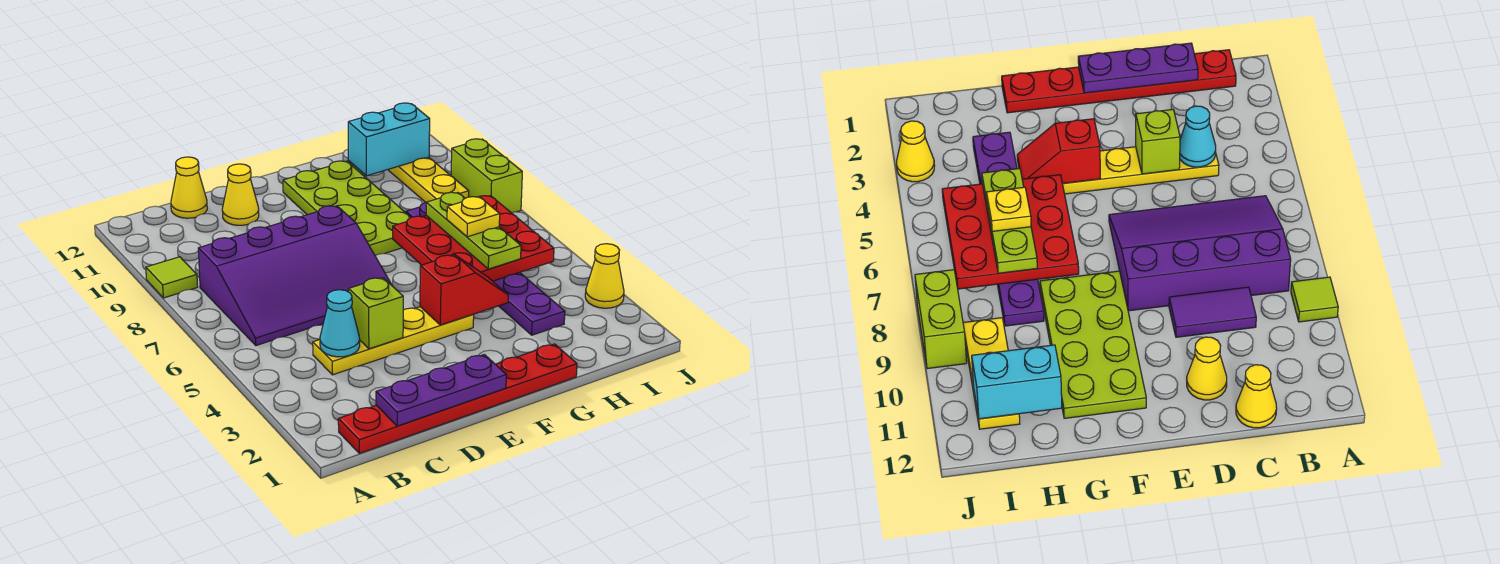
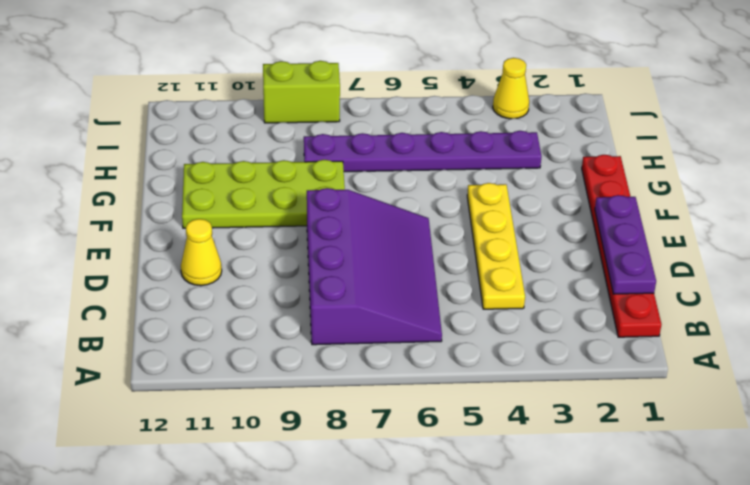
none -> lime 1x1 tile [146,257,198,298]
none -> purple 1x2 tile [1169,287,1256,337]
none -> yellow 1x1 cone [171,157,207,218]

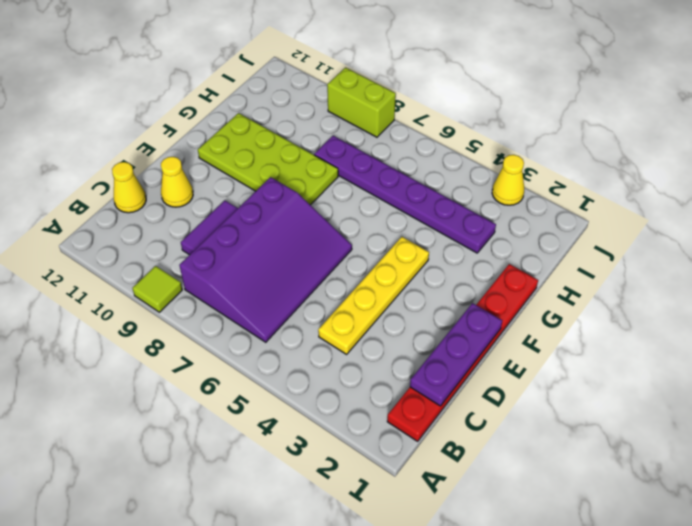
none -> yellow 1x3 plate [388,157,469,202]
none -> cyan 1x1 cone [320,290,360,357]
none -> lime 1x1 brick [349,278,403,349]

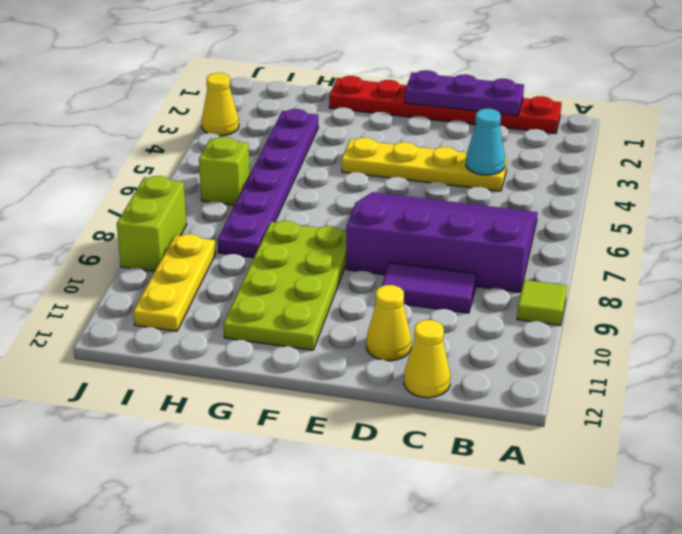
lime 1x1 brick [199,137,250,205] -> lime 1x1 brick moved to [349,278,403,349]
none -> red 1x2 slope [420,255,508,325]
none -> red 3x3 plate [393,196,554,281]
none -> cyan 1x2 brick [348,103,430,176]

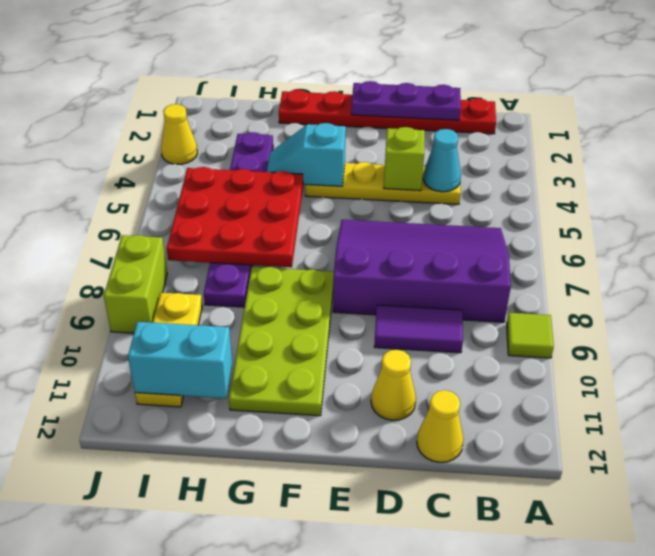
cyan 1x2 slope [267,123,346,186] -> red 1x2 slope [420,255,508,325]
none -> lime 1x3 plate [426,192,521,269]
none -> yellow 1x1 plate [447,197,500,237]

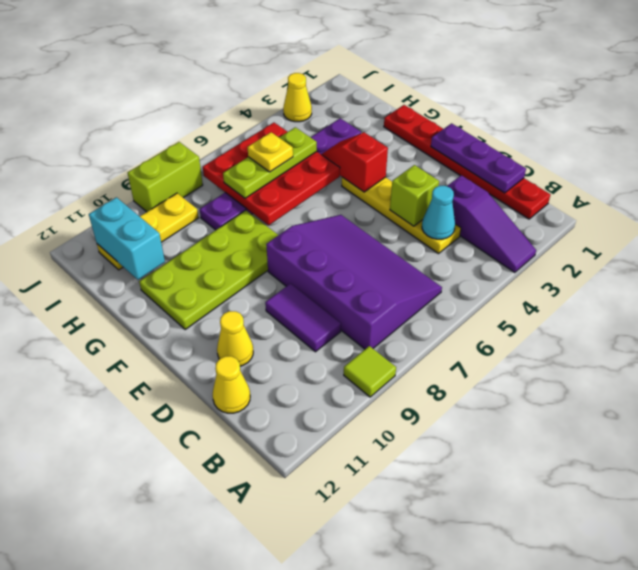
purple 1x3 slope [447,175,536,273] -> none

